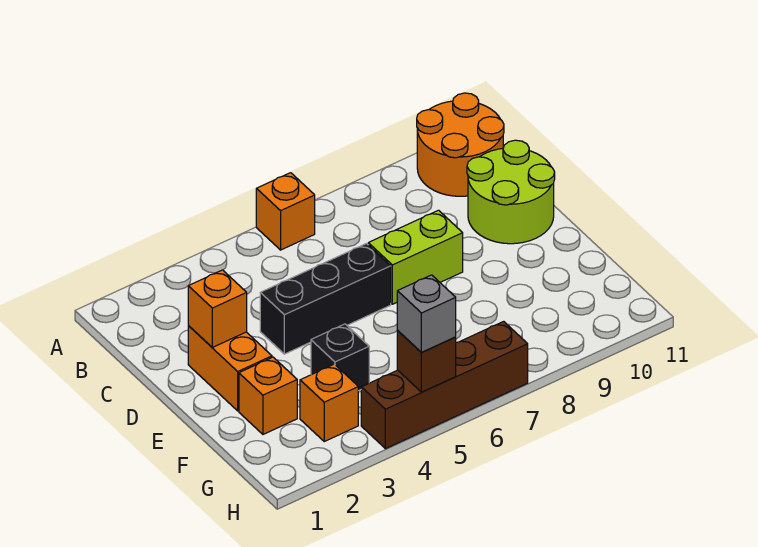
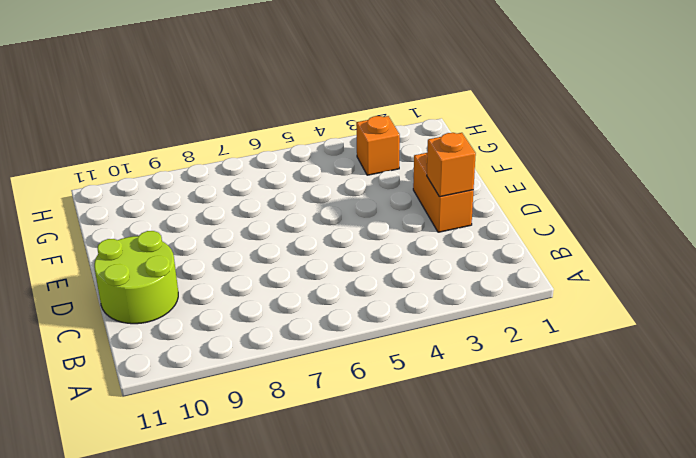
none -> orange 1x1 brick [256,173,315,250]
none -> orange 2x2 round brick [417,93,504,196]
none -> black 1x3 brick [260,244,391,354]

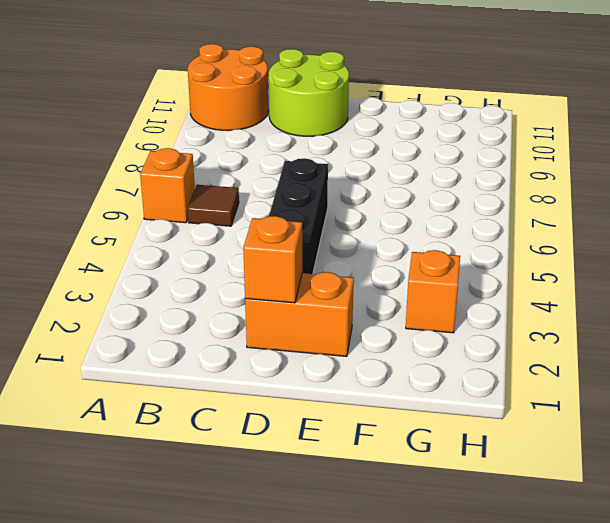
brown 1x1 tile [188,185,239,226] -> none
none -> lime 1x2 brick [368,210,463,304]
none -> orange 1x1 brick [239,357,297,434]
none -> black 1x1 brick [311,324,369,391]

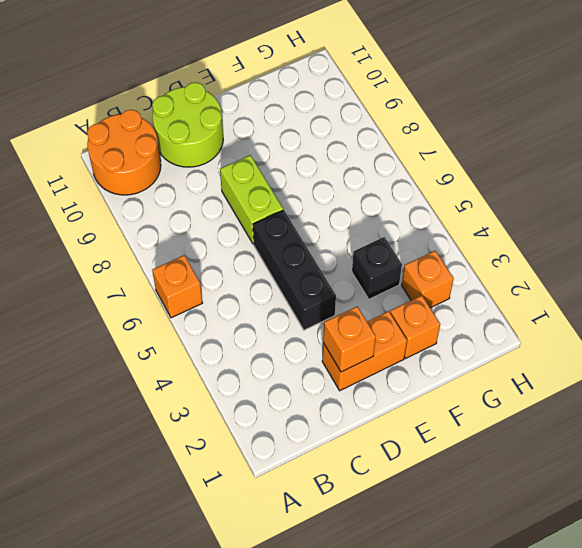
none -> brown 1x4 brick [361,321,528,449]
none -> brown 1x1 brick [397,330,456,392]
none -> grey 1x1 brick [397,275,456,353]

